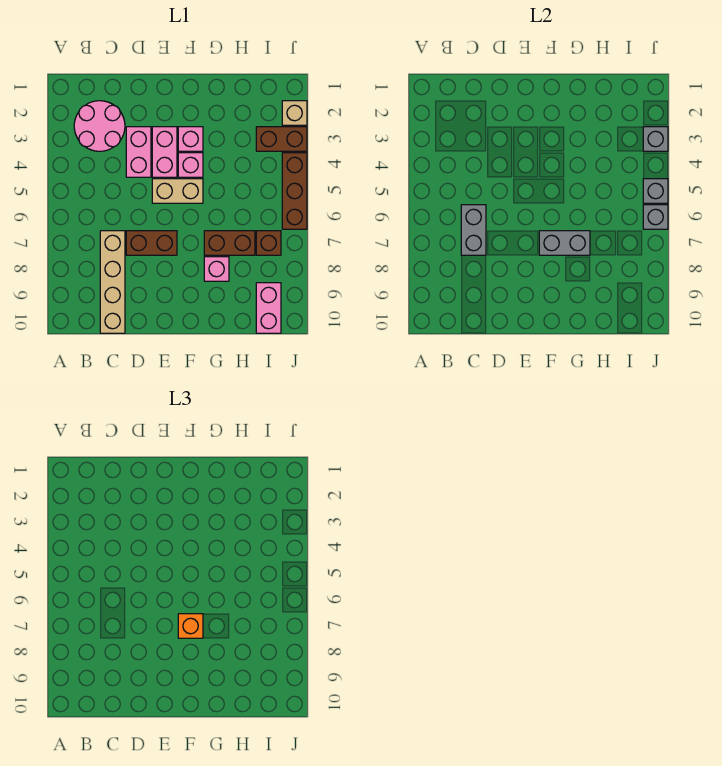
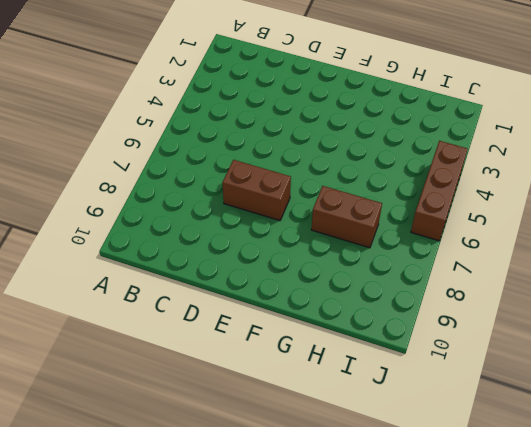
none -> pink 2x2 round brick [74,101,125,151]
none -> tan 1x4 brick [100,231,125,333]
none -> pink 1x2 brick [126,127,151,177]

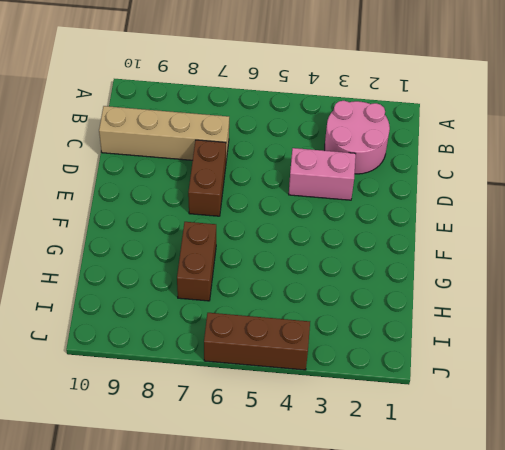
none -> pink 1x2 brick [152,127,177,177]
none -> tan 1x2 brick [152,179,203,203]
none -> pink 1x1 brick [178,127,203,151]

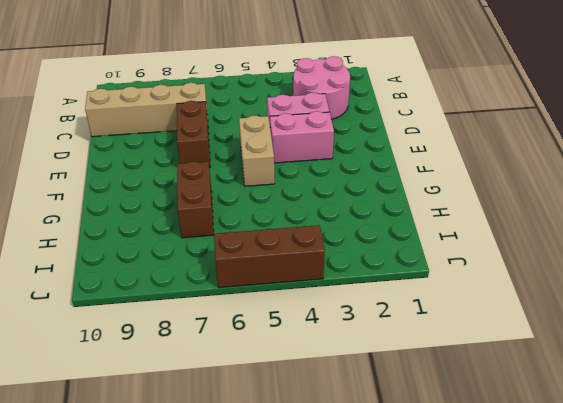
none -> pink 1x1 brick [178,127,203,151]
none -> pink 1x1 brick [178,153,203,177]
none -> pink 1x1 brick [204,257,229,281]

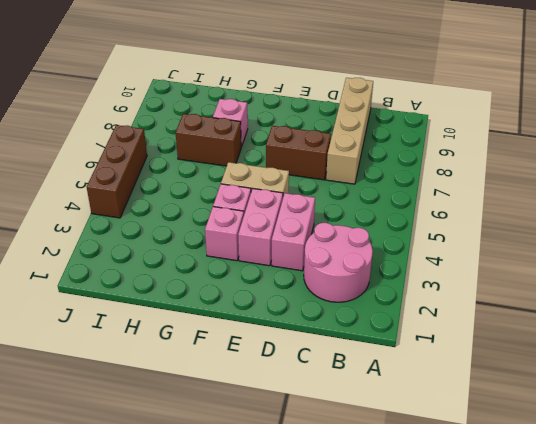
none -> brown 1x2 brick [256,127,307,151]
none -> brown 1x1 brick [256,231,281,255]
none -> pink 1x2 brick [256,283,281,333]

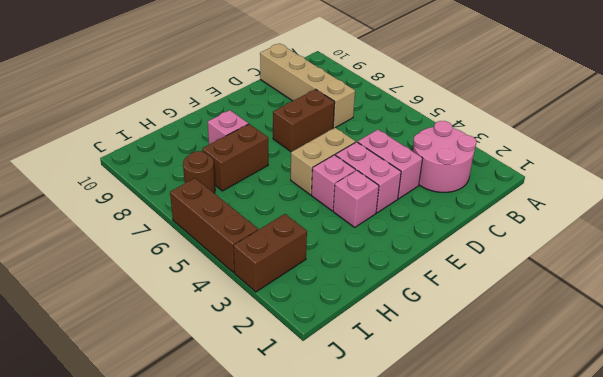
brown 1x1 round brick [183,151,215,193] -> brown 1x1 brick [256,231,281,255]
none -> pink 1x2 brick [256,283,281,333]
none -> tan 1x1 brick [282,101,307,125]
none -> grey 1x2 brick [461,205,486,255]

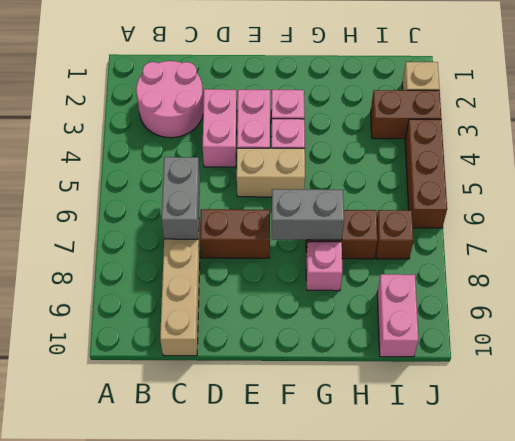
none -> grey 1x1 brick [643,127,668,151]
none -> grey 1x1 brick [643,179,668,203]
none -> grey 1x1 brick [643,205,668,229]

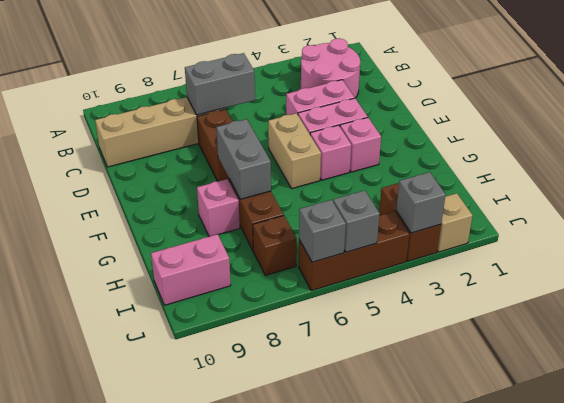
none -> orange 1x1 brick [178,614,203,638]

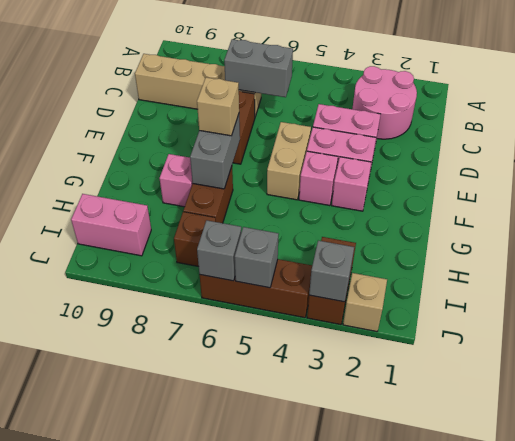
tan 1x1 brick [197,77,239,136] -> orange 1x1 brick [178,614,203,638]

